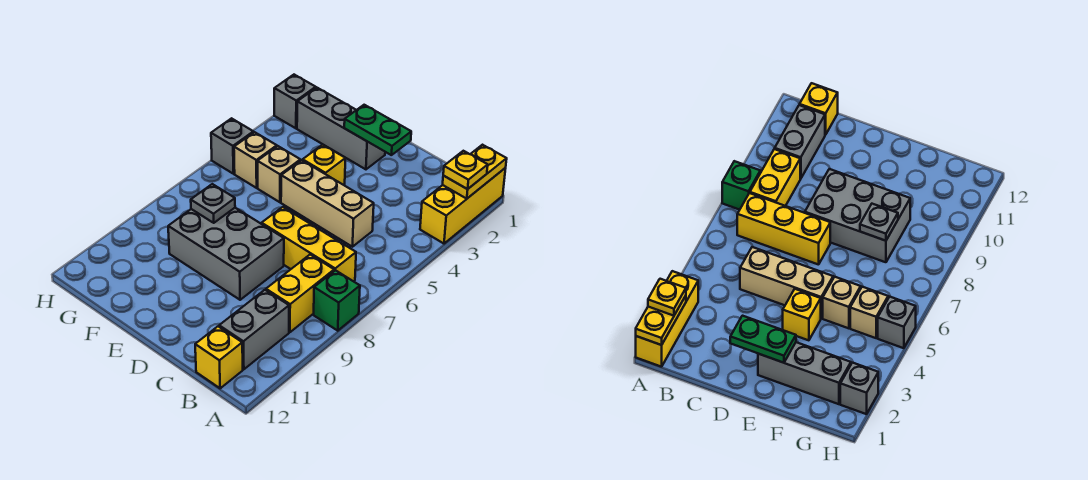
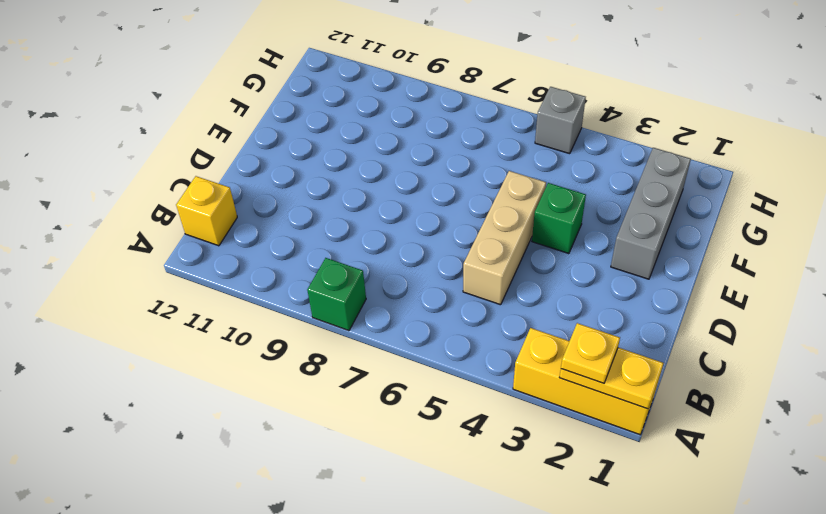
green 1x1 brick [532,183,586,254] -> yellow 1x1 brick [303,145,346,185]
none -> yellow 1x3 brick [262,207,356,281]
none -> yellow 1x2 brick [266,255,334,332]
none -> grey 1x2 brick [219,290,289,369]

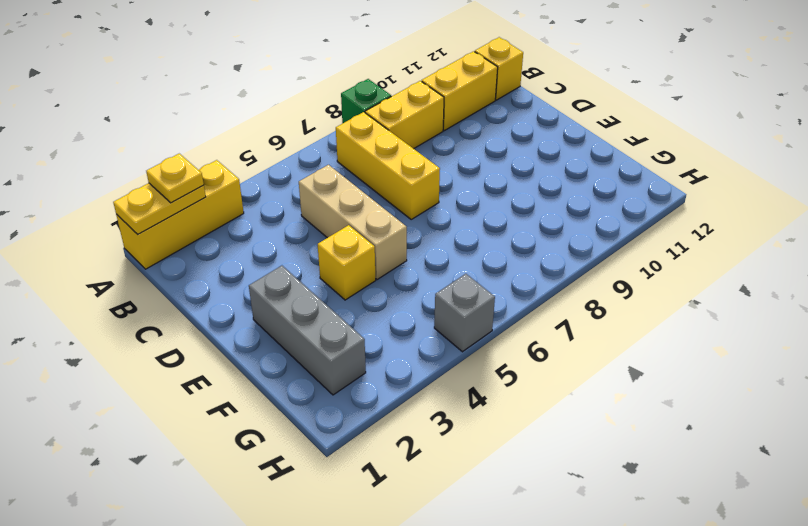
yellow 1x2 brick [422,51,498,131] -> grey 1x2 brick [219,290,289,369]
none -> grey 2x3 brick [168,208,284,300]
none -> tan 1x1 brick [258,146,300,202]
none -> tan 1x1 brick [234,132,277,188]

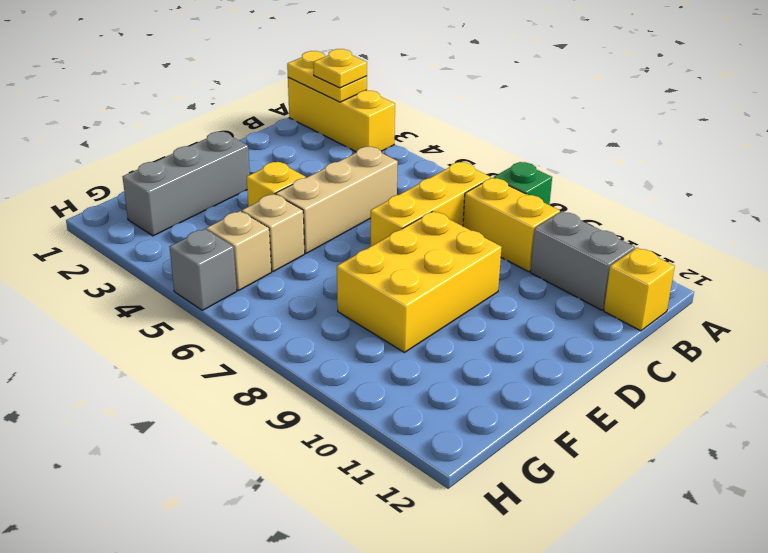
yellow 2x3 brick [337,211,502,352] -> grey 2x3 brick [168,208,284,300]
none -> grey 1x1 brick [274,75,316,128]
none -> green 1x2 plate [344,105,411,155]
none -> grey 1x1 plate [191,184,235,223]

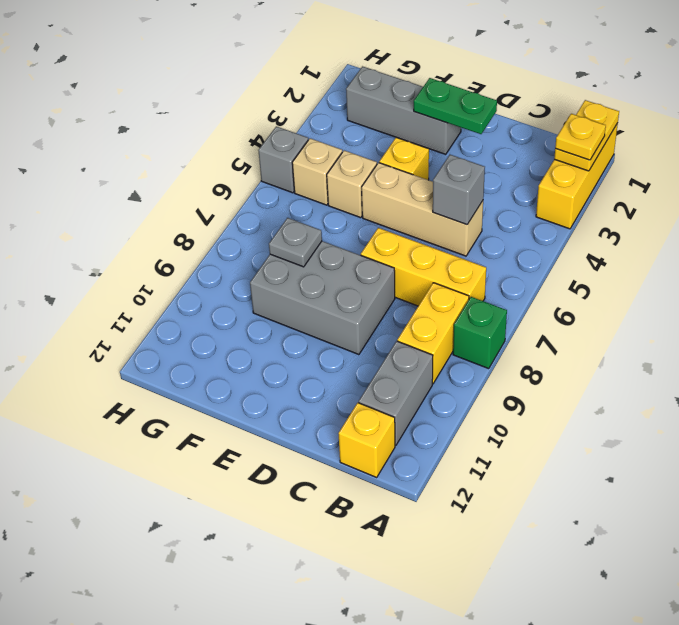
grey 1x1 brick [433,155,485,225] -> grey 1x1 brick moved to [274,75,316,128]

